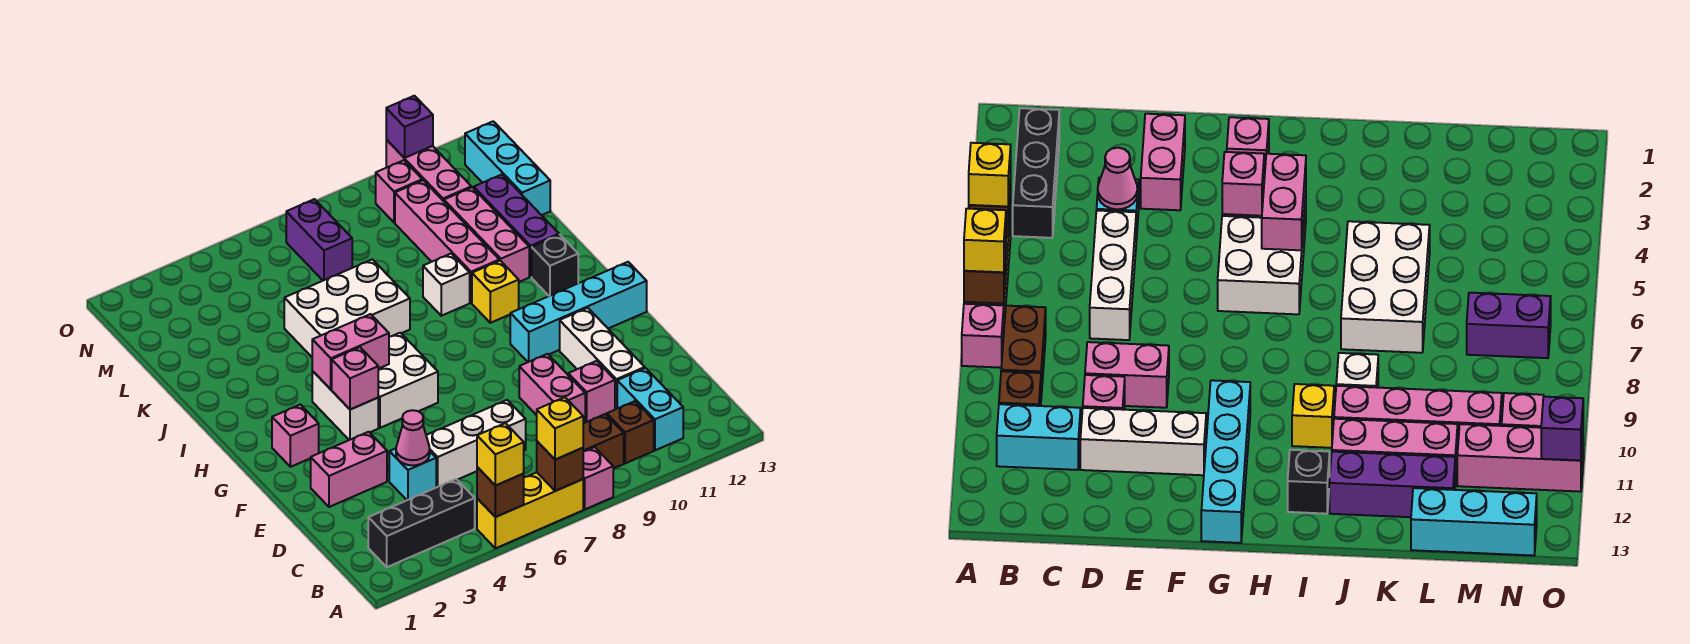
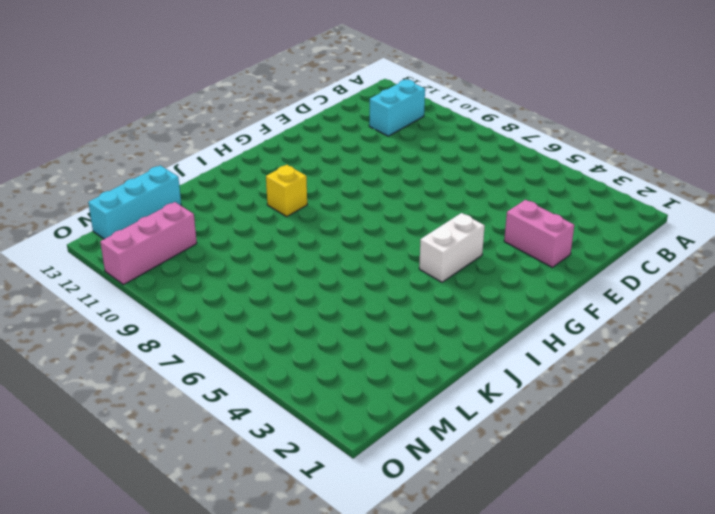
none -> yellow 1x3 brick [477,472,583,548]
none -> pink 1x1 brick [583,447,613,509]
none -> black 1x3 brick [368,479,475,567]
none -> brown 1x2 brick [583,414,624,469]

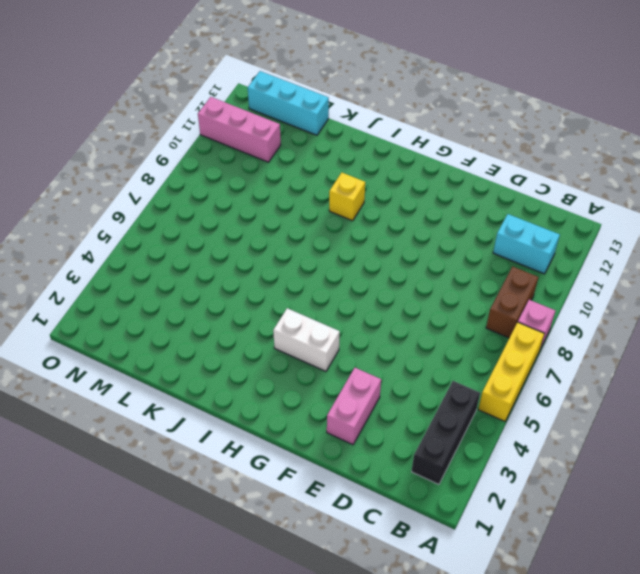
none -> brown 1x1 brick [607,401,654,463]
none -> cyan 1x1 brick [389,448,436,500]
none -> white 1x3 brick [426,400,526,487]
none -> pink 1x2 brick [519,354,585,423]

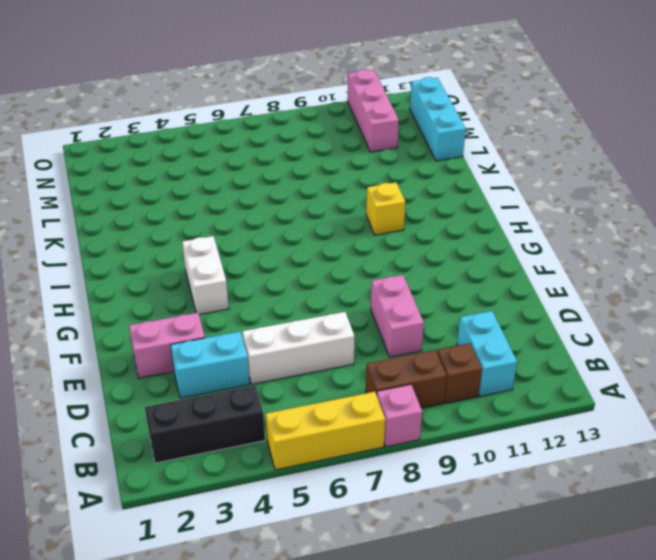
cyan 1x2 brick [171,332,250,398] -> cyan 1x1 brick [389,448,436,500]
none -> pink 1x1 brick [568,361,615,422]
none -> white 1x3 brick [560,308,645,410]
none -> pink 1x1 brick [272,405,319,467]
none -> white 2x2 brick [378,333,438,428]

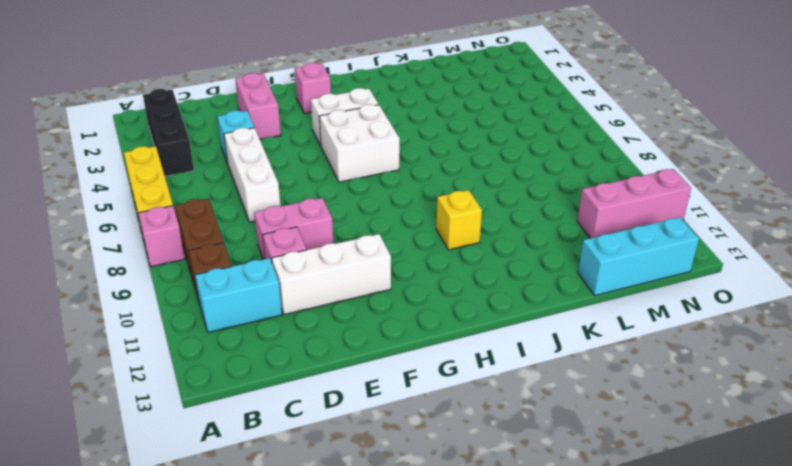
none -> cyan 1x4 brick [510,262,647,362]
none -> black 1x1 brick [532,235,578,296]
none -> white 2x3 brick [284,259,410,357]
none -> white 1x1 brick [423,254,470,316]

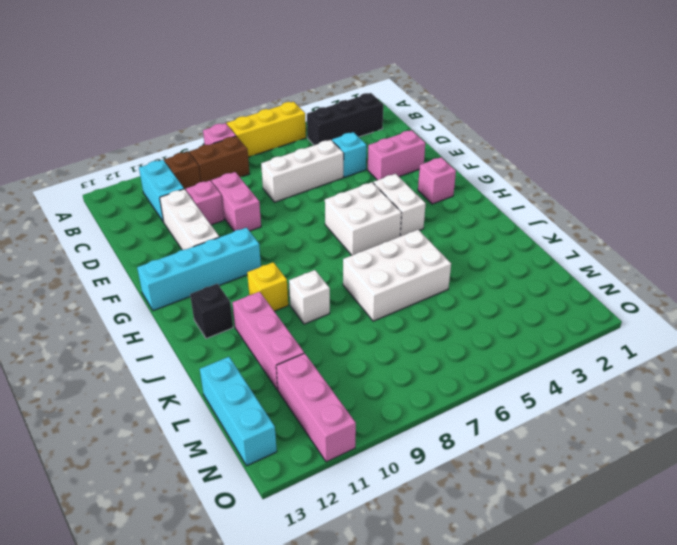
none -> pink 1x4 brick [395,180,499,303]
none -> purple 1x3 brick [474,175,559,277]
none -> purple 1x2 brick [286,199,352,281]
none -> pink 1x1 brick [376,160,422,222]

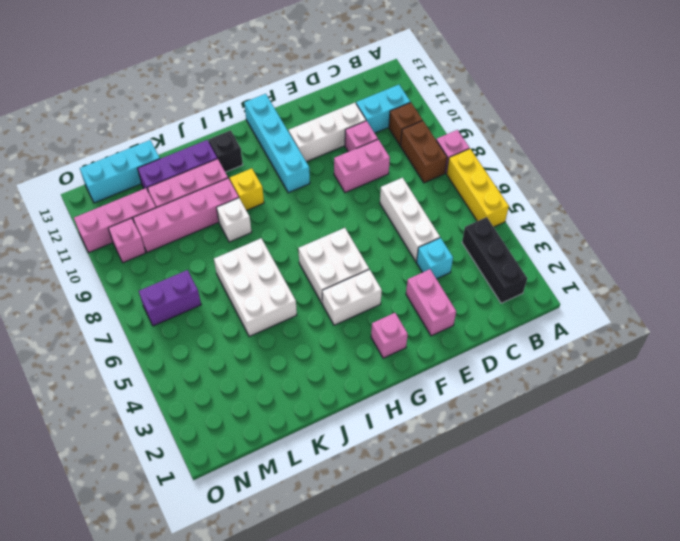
none -> brown 1x1 brick [477,467,524,517]
none -> brown 1x1 brick [537,441,583,491]
none -> pink 1x1 cone [396,410,430,465]
none -> pink 1x1 brick [332,347,378,410]

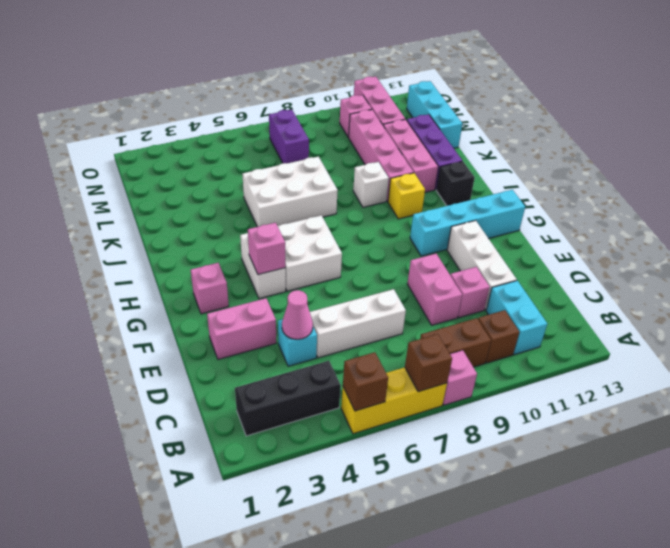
none -> pink 1x2 brick [312,314,389,389]
none -> purple 1x1 brick [386,96,433,158]
none -> yellow 1x1 brick [477,423,524,486]
none -> yellow 1x1 brick [537,397,583,460]

